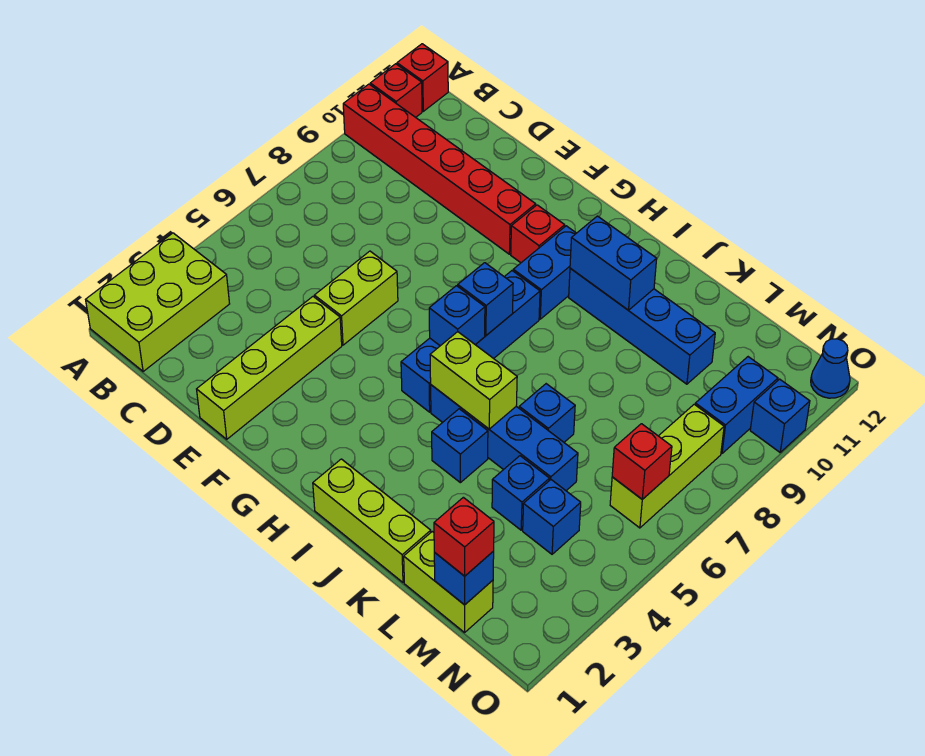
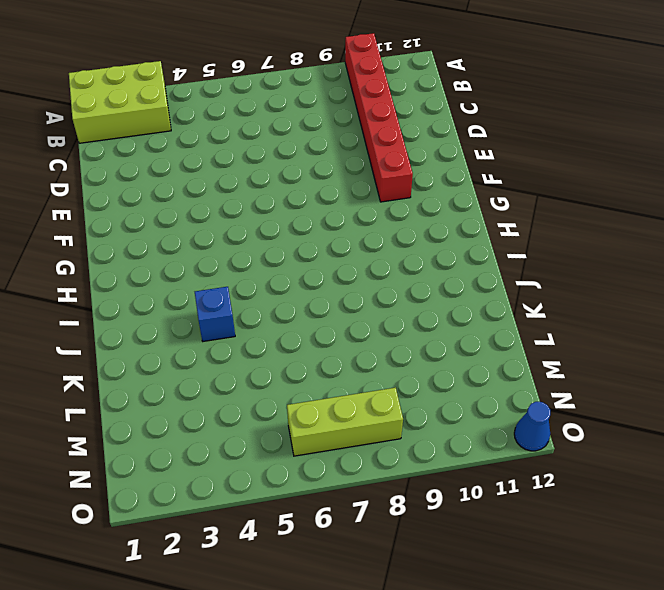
none -> red 1x1 brick [370,64,422,117]
none -> red 1x1 brick [397,44,448,111]
none -> lime 1x4 brick [197,297,342,439]

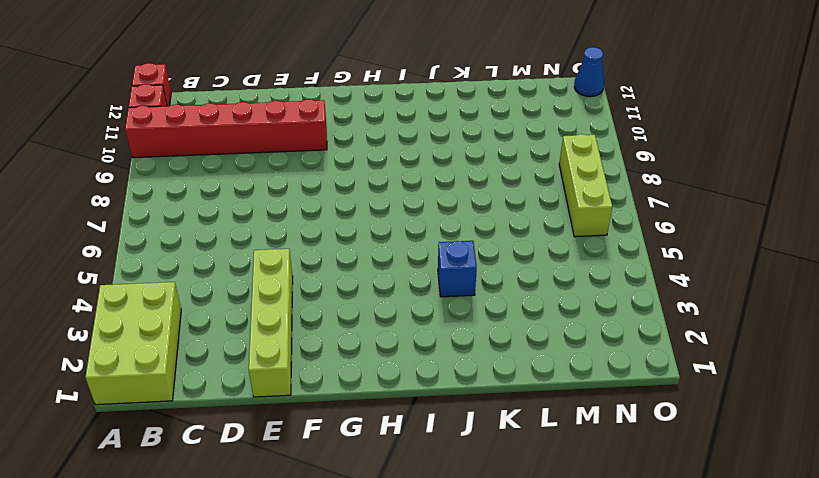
none -> lime 1x2 brick [314,251,398,345]
none -> red 1x1 brick [511,205,565,263]
none -> blue 1x4 brick [401,271,540,412]

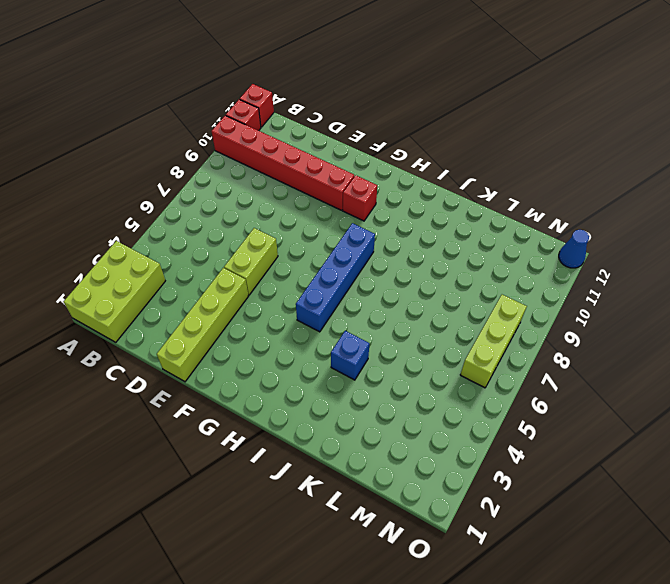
none -> blue 1x2 brick [513,226,576,319]
none -> lime 1x3 brick [313,459,431,582]
none -> blue 1x4 brick [431,385,578,491]

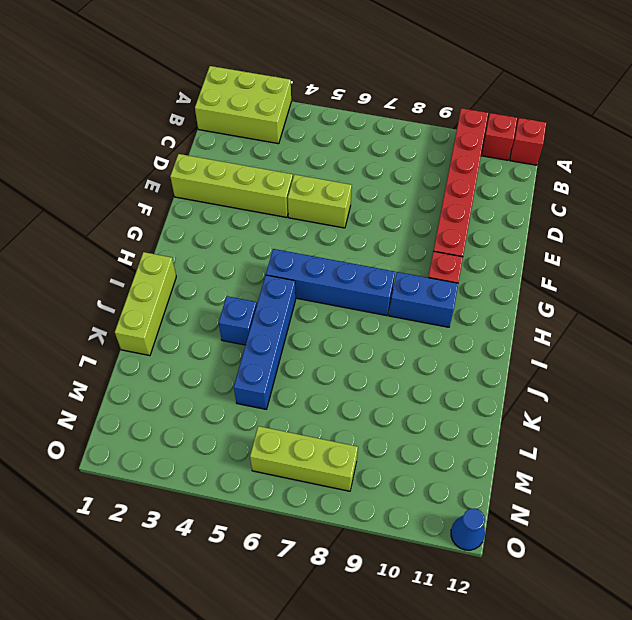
none -> blue 1x4 brick [569,268,715,384]
none -> blue 1x1 brick [519,384,575,442]
none -> lime 1x2 brick [404,532,493,632]

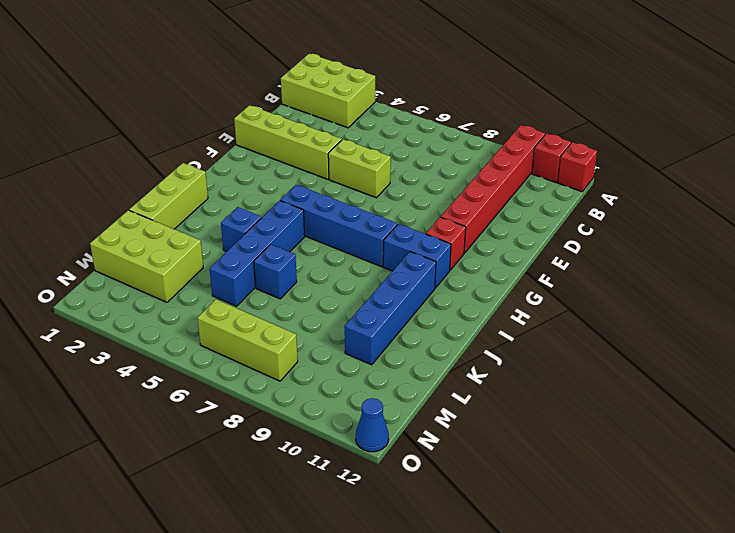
lime 2x3 brick [90,210,203,302] -> lime 1x2 brick [404,532,493,632]
none -> blue 1x1 brick [492,456,549,530]
none -> blue 1x1 brick [523,480,581,554]
none -> blue 1x2 brick [695,357,778,454]

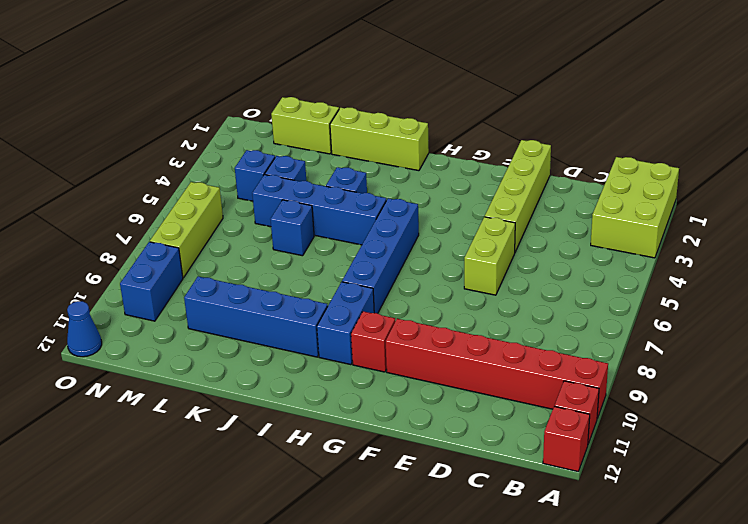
none -> blue 1x1 brick [750,379,810,452]
none -> blue 1x1 brick [429,286,485,346]
none -> blue 1x1 brick [458,263,513,335]

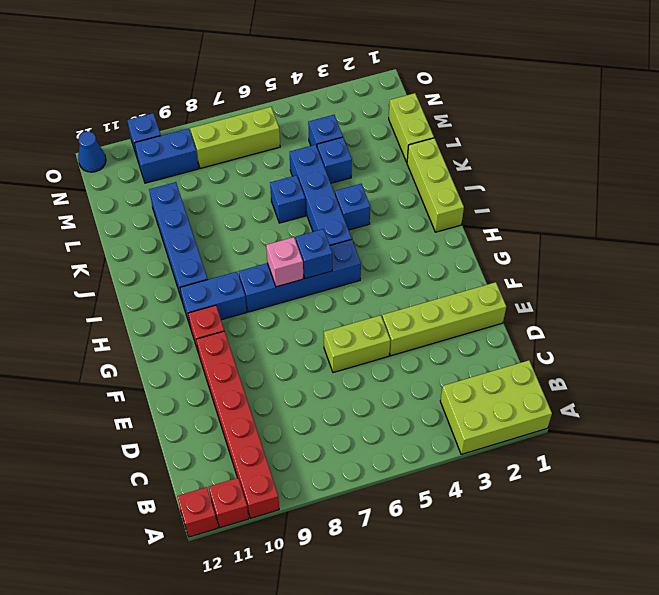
pink 1x1 brick [266,237,303,287] -> blue 1x1 brick [458,263,513,335]
none -> lime 1x2 brick [430,332,517,429]
none -> blue 1x2 brick [570,216,657,310]
none -> blue 1x1 brick [434,551,494,605]

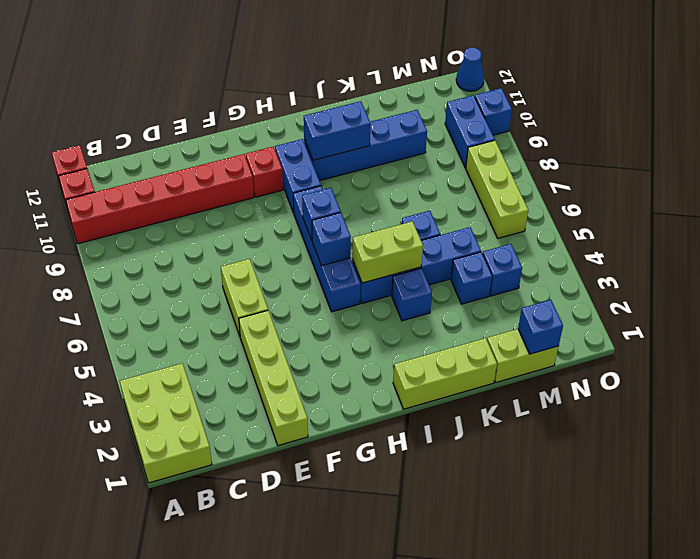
none -> red 1x1 brick [612,424,672,499]
none -> red 1x1 brick [434,497,494,576]

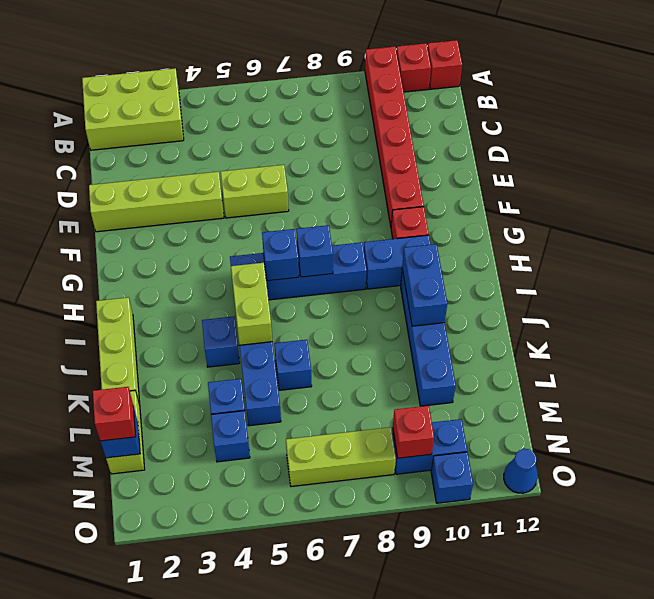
red 1x1 brick [393,406,434,458] -> red 1x1 brick moved to [612,424,672,499]

